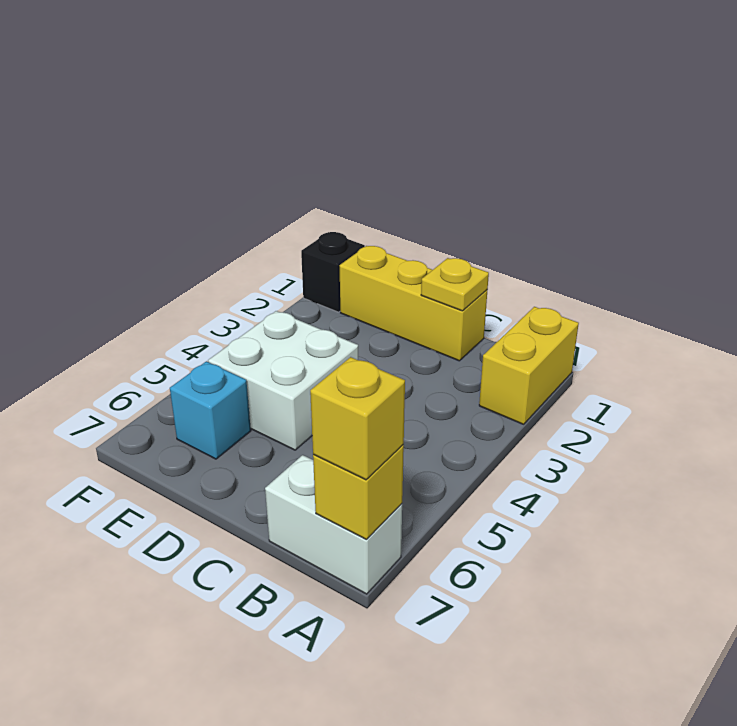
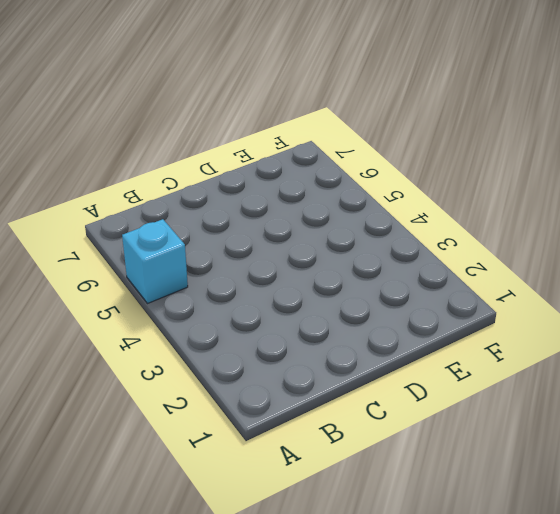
cyan 1x1 brick [122,219,188,304] -> cyan 1x1 brick moved to [170,361,251,459]
none -> yellow 1x2 brick [479,307,579,424]
none -> white 1x2 brick [265,455,402,594]

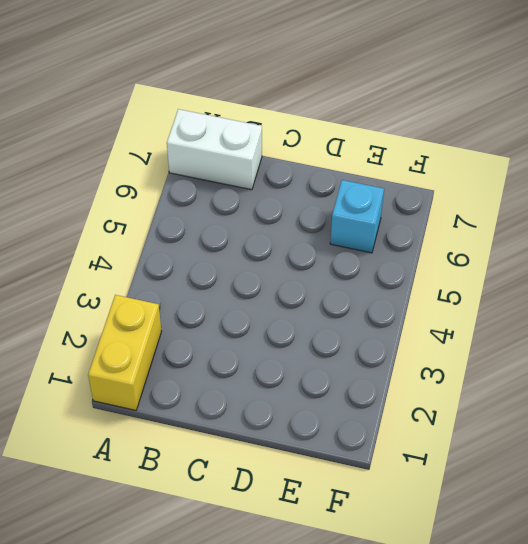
none -> yellow 1x3 brick [340,246,487,361]
none -> white 2x2 brick [208,311,358,450]

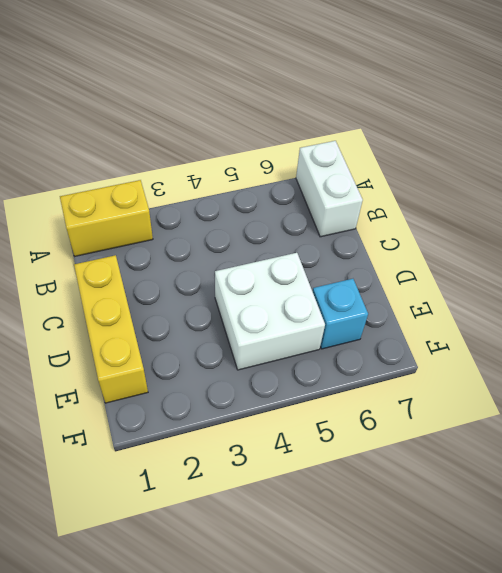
none -> black 1x1 brick [301,232,365,312]
none -> yellow 1x1 brick [313,445,404,539]

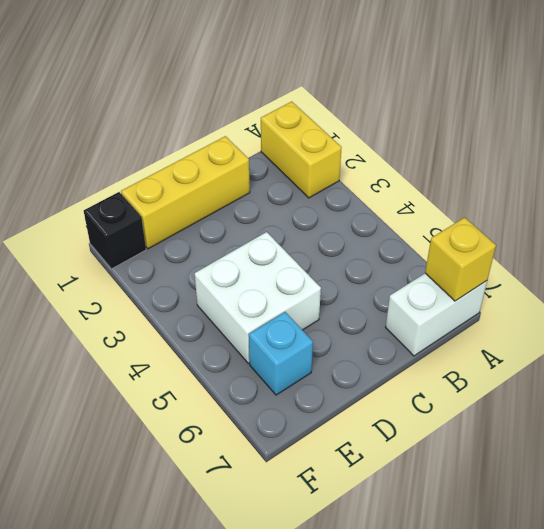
none -> yellow 1x1 plate [421,258,489,311]
none -> yellow 1x1 brick [310,357,405,480]

